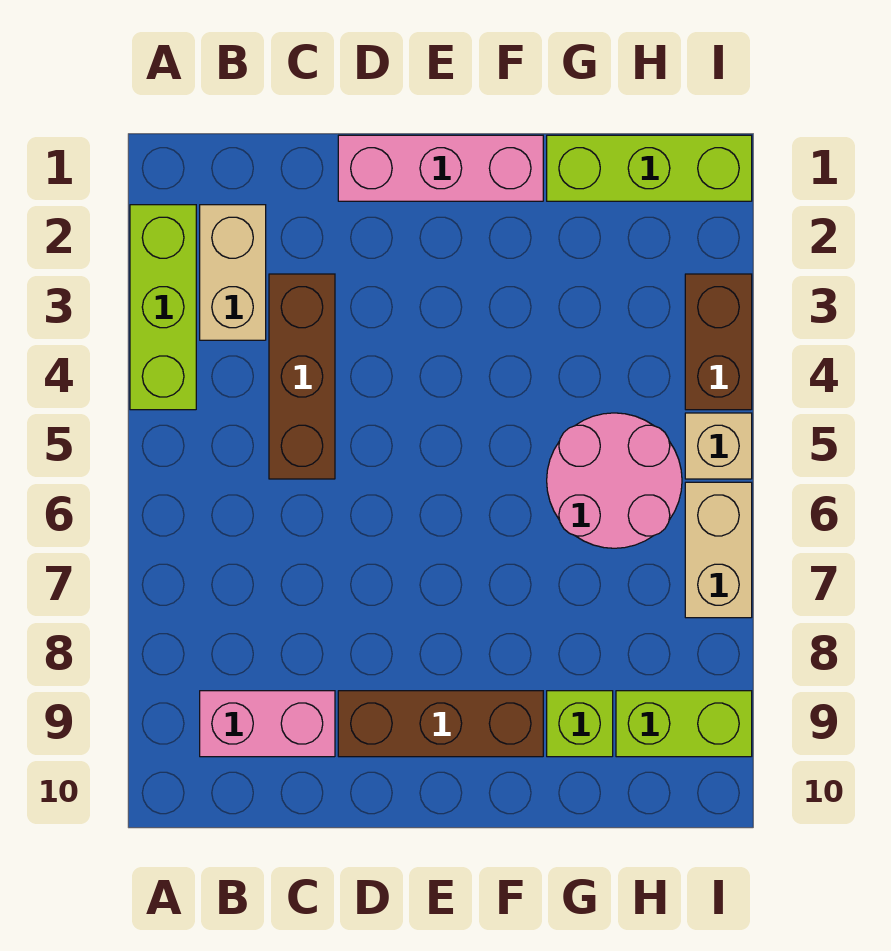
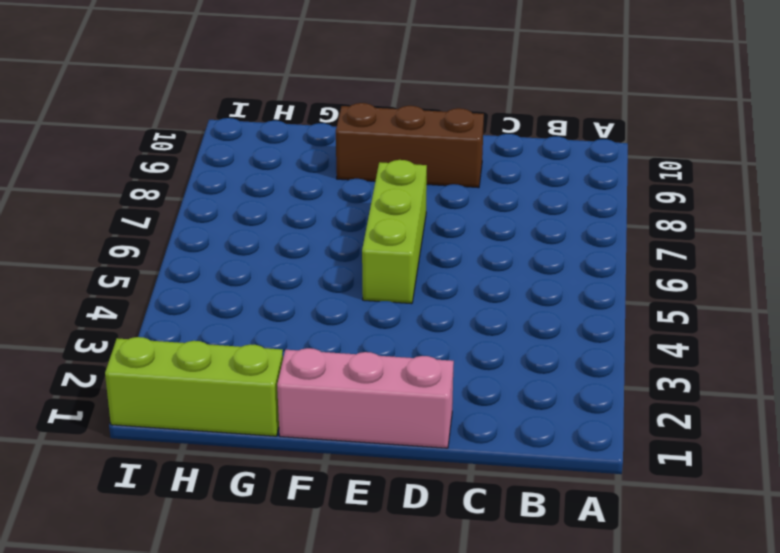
lime 1x3 brick [362,160,427,304] -> lime 1x3 brick moved to [130,205,196,410]
none -> tan 1x2 brick [200,205,266,340]
none -> pink 1x2 brick [200,691,335,757]
none -> brown 1x3 brick [269,274,335,479]

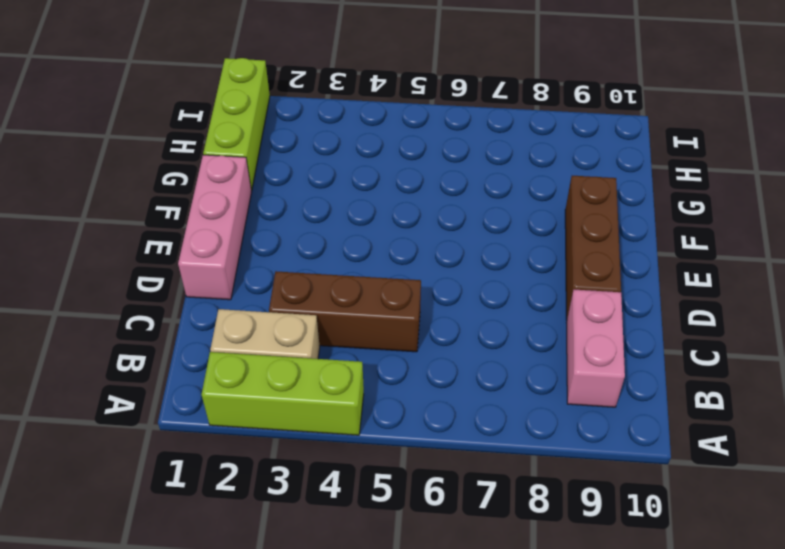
none -> pink 2x2 round brick [547,413,682,548]
none -> lime 1x1 brick [547,691,613,757]
none -> lime 1x2 brick [616,691,752,757]

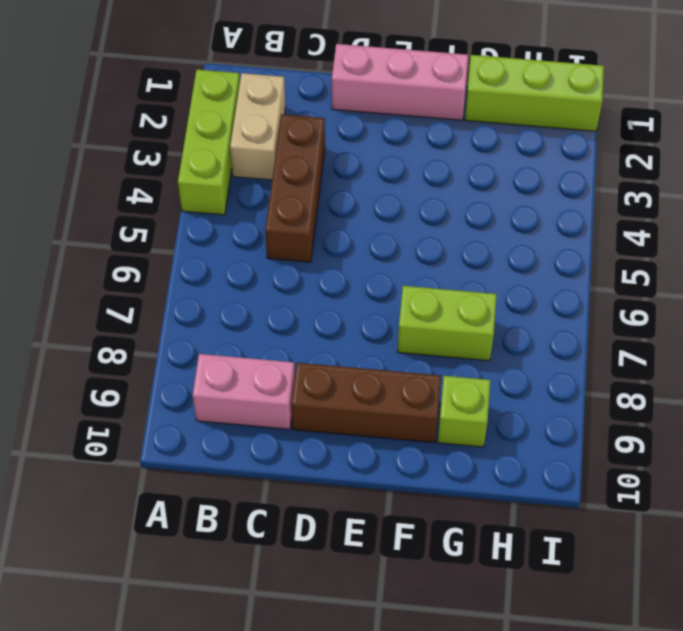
lime 1x2 brick [397,286,497,361] -> lime 1x2 brick moved to [616,691,752,757]
none -> pink 2x2 round brick [547,413,682,548]
none -> brown 1x2 brick [685,274,752,410]
none -> tan 1x1 brick [685,413,752,479]

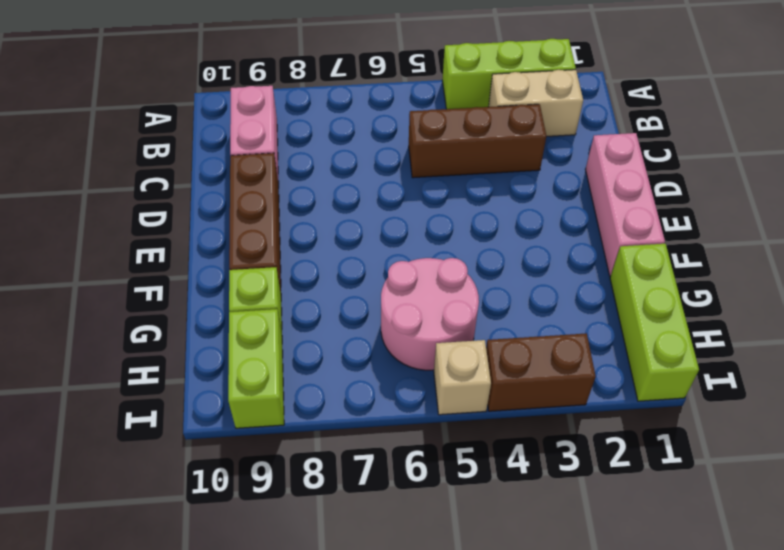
none -> tan 1x2 brick [685,482,752,618]

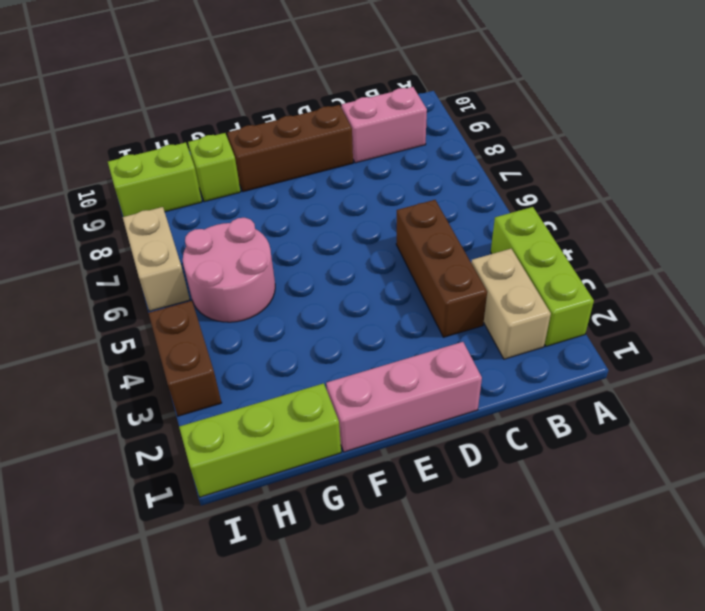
none -> tan 1x1 brick [685,413,752,479]

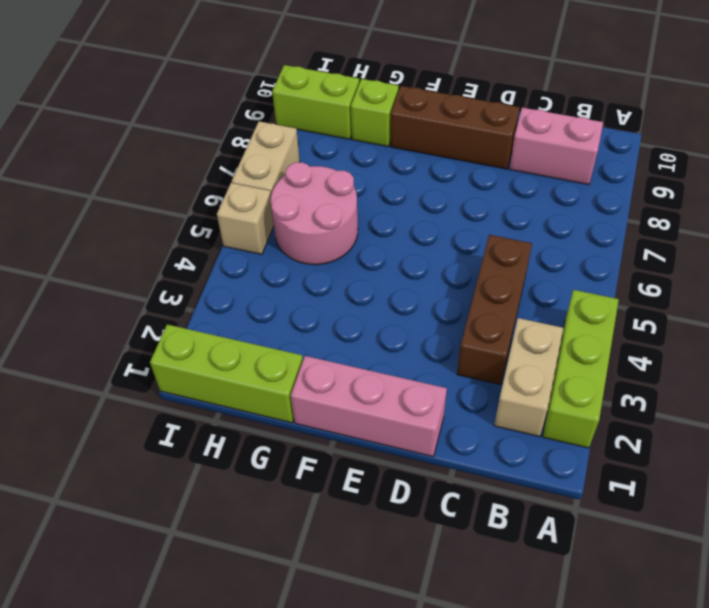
none -> brown 1x2 brick [685,274,752,410]

